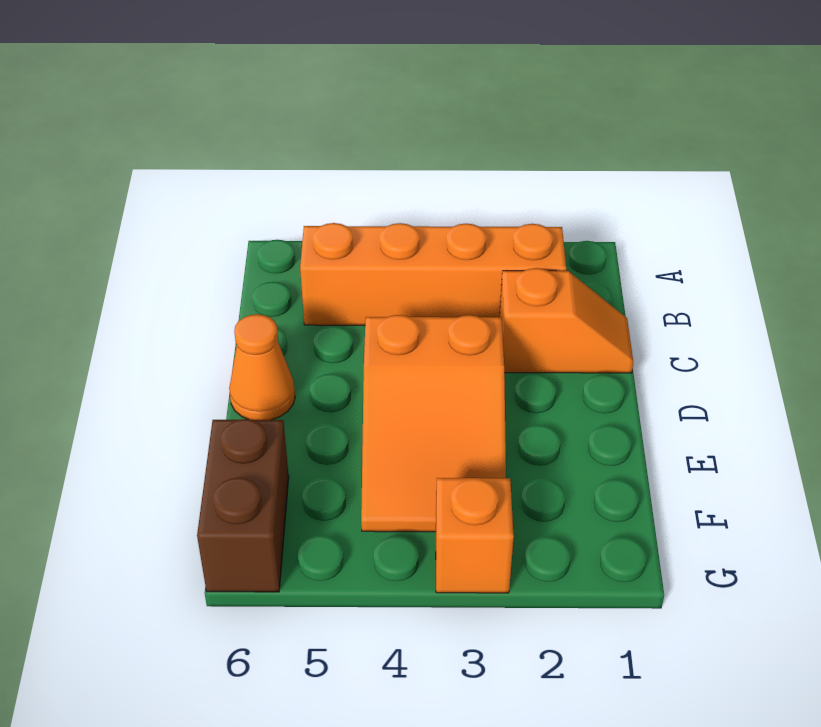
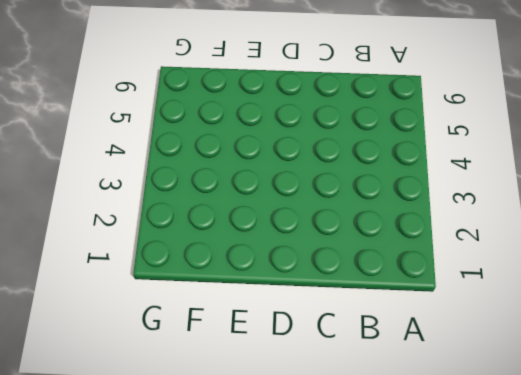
none -> orange 1x4 brick [300,223,566,325]
none -> orange 1x2 slope [500,268,633,373]

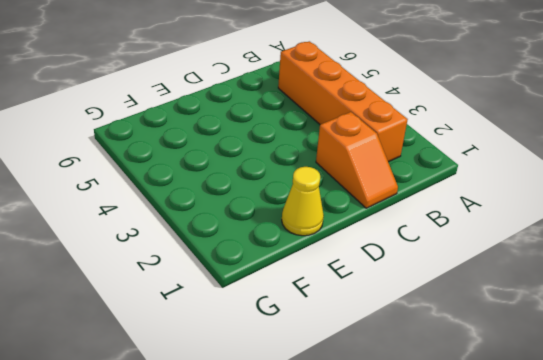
yellow 1x1 cone [282,167,324,236] -> none
none -> orange 2x3 slope [361,315,506,532]
none -> orange 1x1 cone [229,314,295,420]

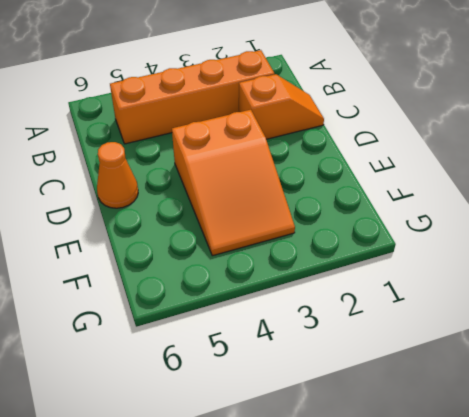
none -> brown 1x2 brick [197,419,289,592]
none -> orange 1x1 brick [436,478,514,593]

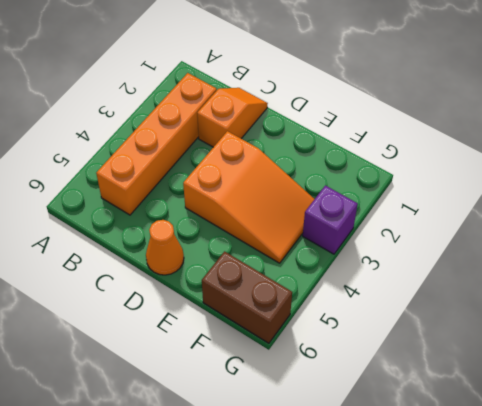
purple 1x1 brick [303,185,358,254] -> orange 1x1 brick [436,478,514,593]

